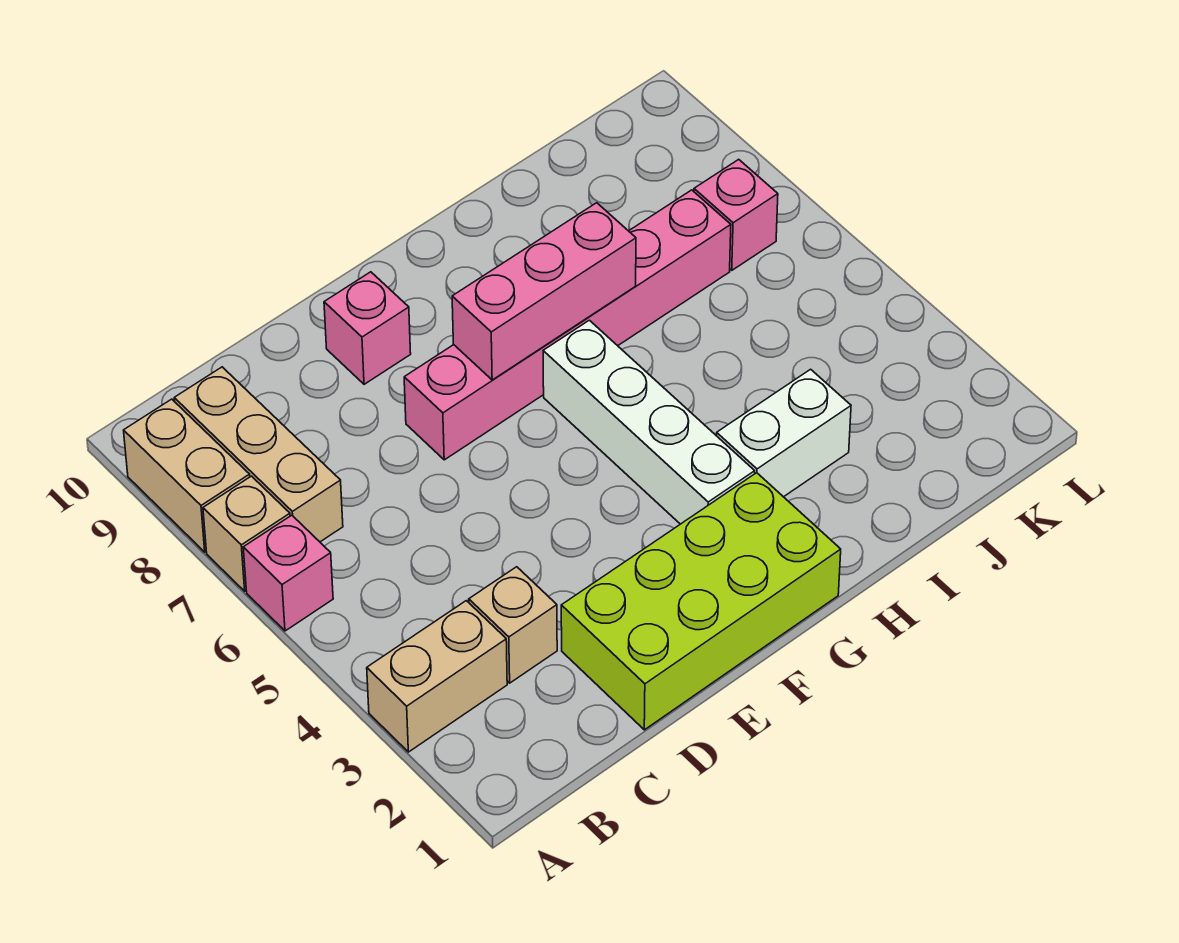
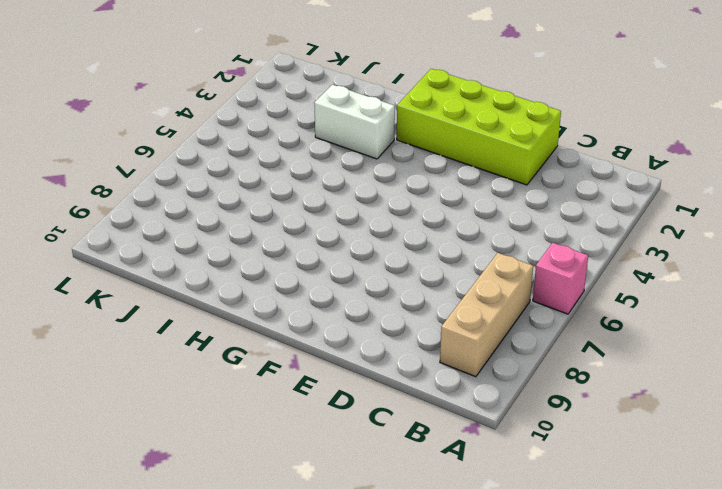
none -> tan 1x2 brick [367,601,507,752]
none -> tan 1x1 brick [203,476,290,591]
none -> tan 1x2 brick [124,399,250,552]

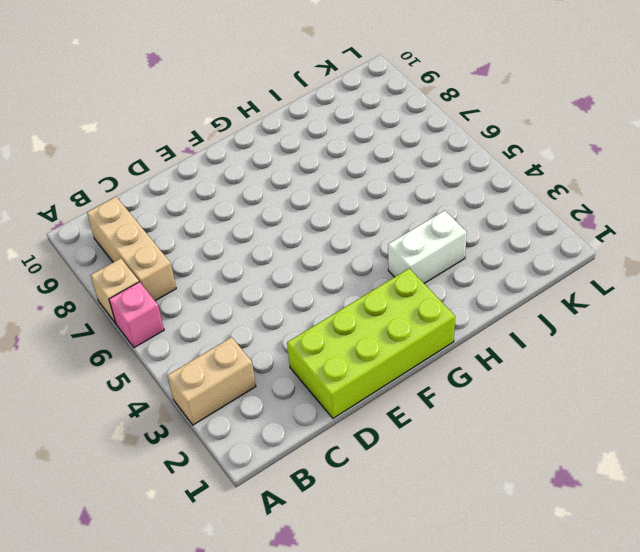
none -> tan 1x2 brick [124,399,250,552]
none -> tan 1x1 brick [469,567,557,683]
none -> pink 1x6 brick [404,190,731,460]

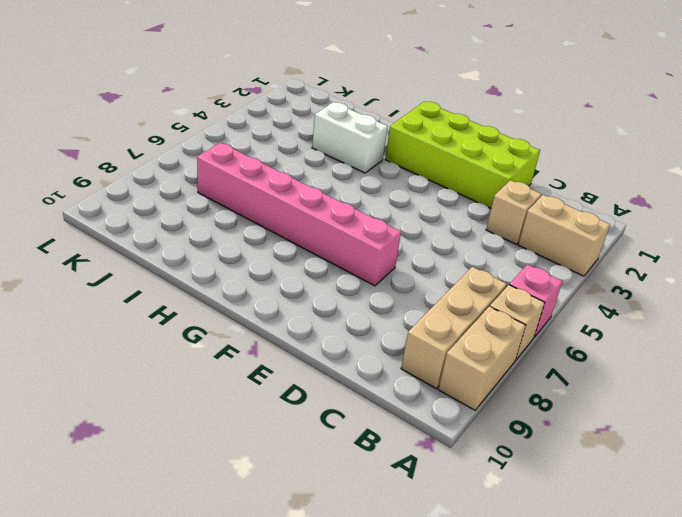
none -> pink 1x1 brick [324,272,411,384]
none -> white 1x4 brick [543,320,755,524]
none -> pink 1x1 brick [694,159,778,270]

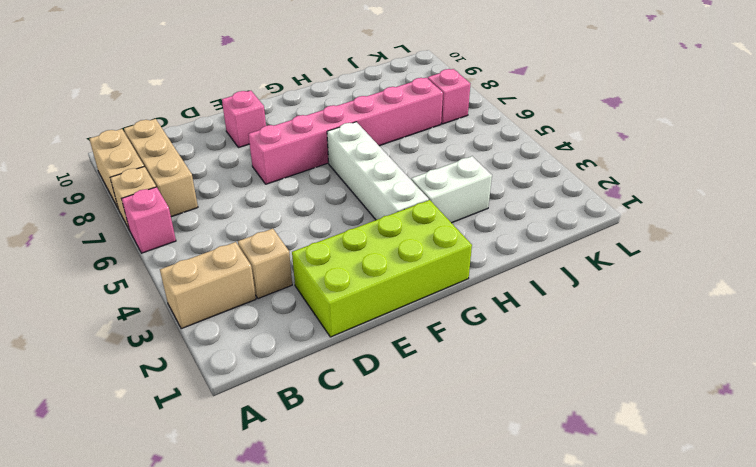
none -> pink 1x3 brick [452,203,636,380]

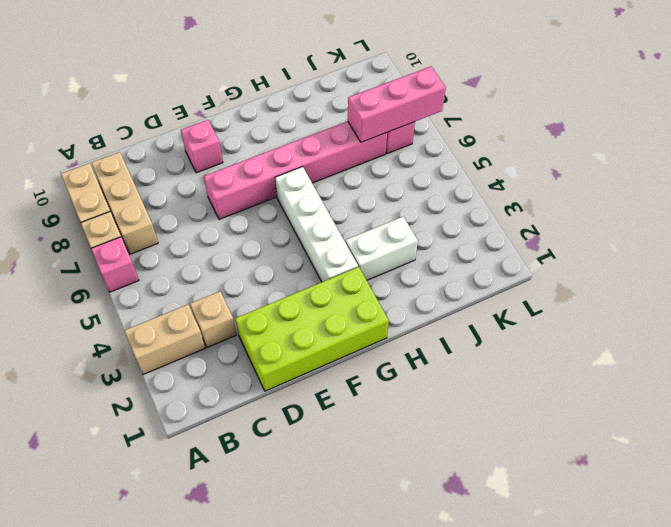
pink 1x3 brick [348,66,446,142] -> pink 1x3 brick moved to [452,203,636,380]

